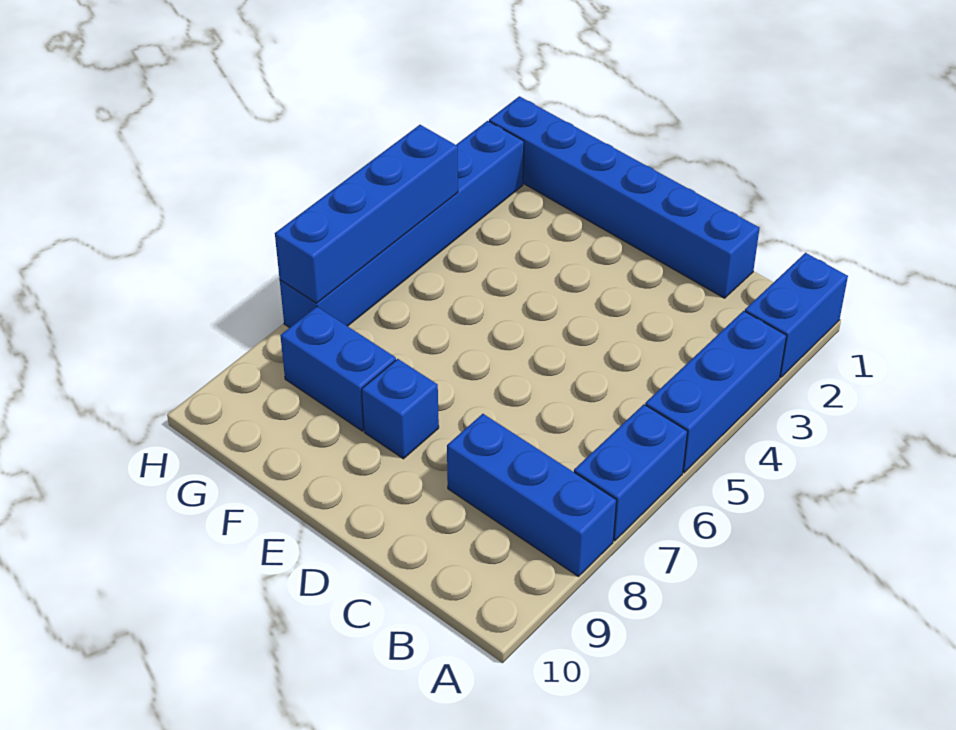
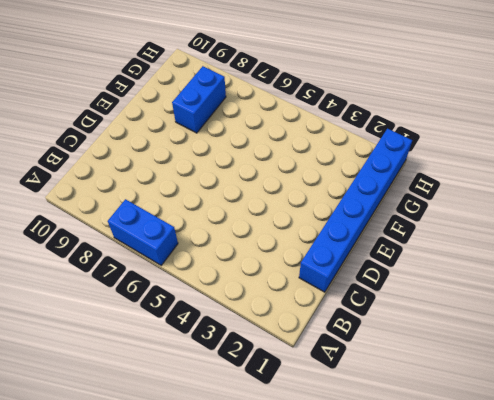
none -> blue 1x2 brick [745,253,848,378]
none -> blue 1x3 brick [645,311,786,473]

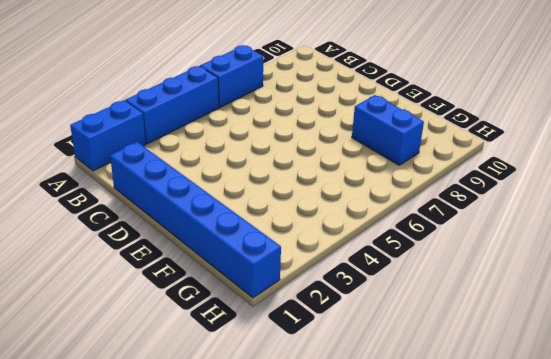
none -> blue 1x3 brick [447,414,616,576]
none -> blue 1x1 brick [362,359,439,459]

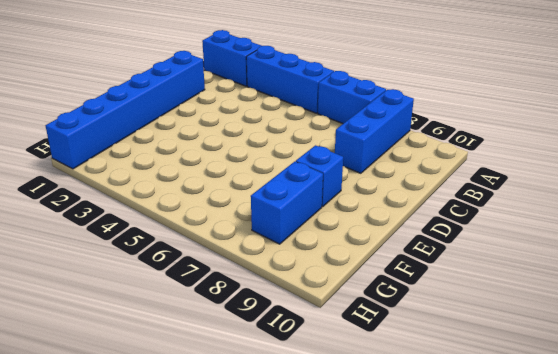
none -> blue 1x6 brick [280,121,524,328]
none -> blue 1x4 brick [275,125,458,303]

